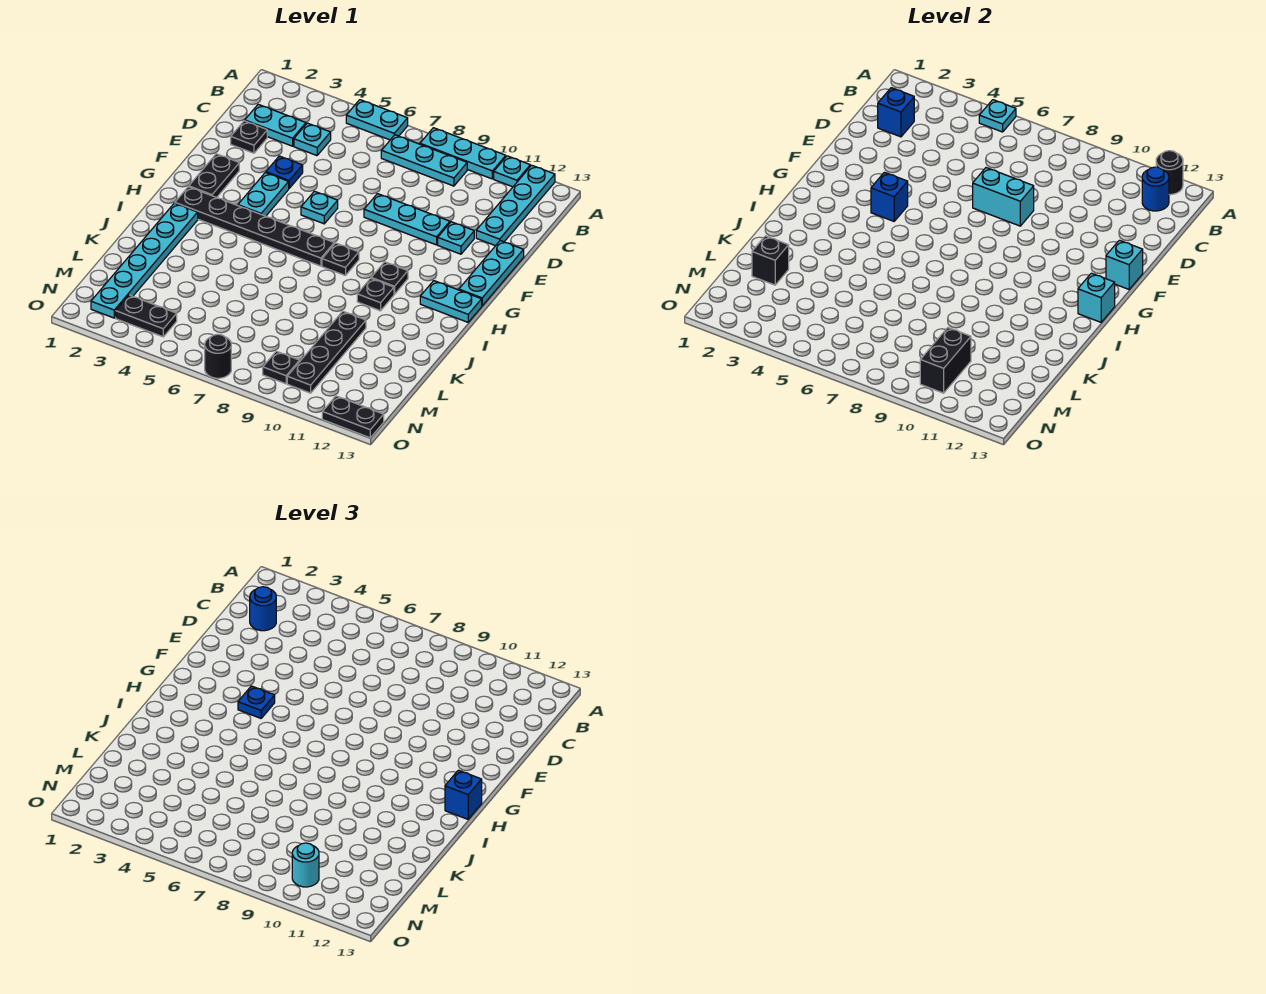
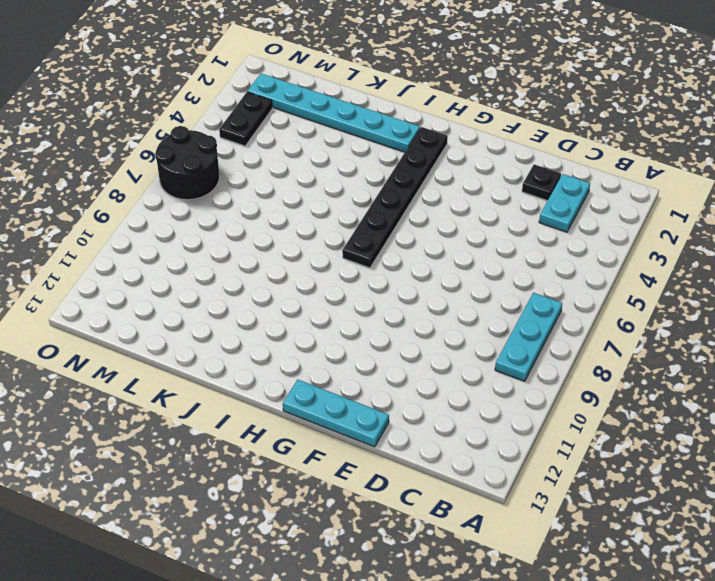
black 2x2 round brick [155,126,220,200] -> black 1x1 round brick [205,334,231,378]
none -> cyan 1x2 plate [346,100,408,140]
none -> cyan 1x3 plate [420,128,506,179]
none -> cyan 1x1 plate [494,156,530,187]
none -> cyan 1x4 plate [476,165,555,246]

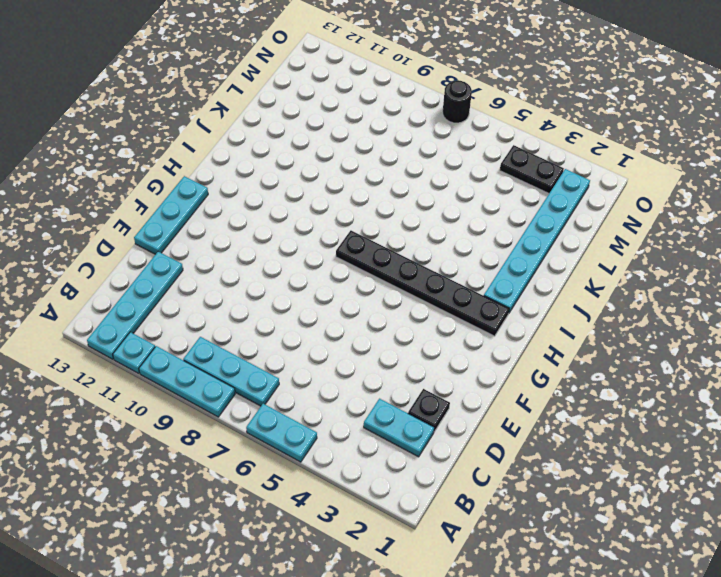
none -> cyan 1x1 plate [294,123,331,156]
none -> blue 1x1 plate [266,156,303,188]
none -> cyan 1x3 plate [364,194,450,245]
none -> cyan 1x1 plate [438,222,474,254]

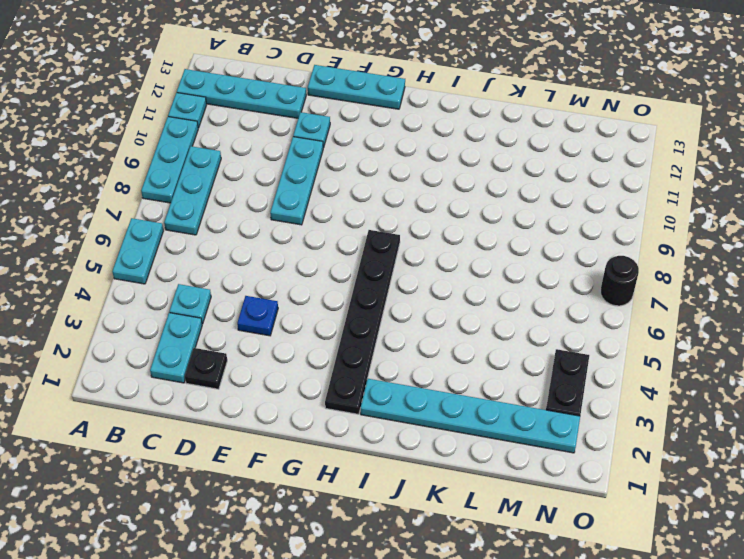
none -> black 1x2 plate [189,154,239,197]
none -> cyan 1x2 plate [238,173,289,216]
none -> cyan 1x1 plate [301,191,338,224]
none -> black 1x1 plate [322,243,359,276]

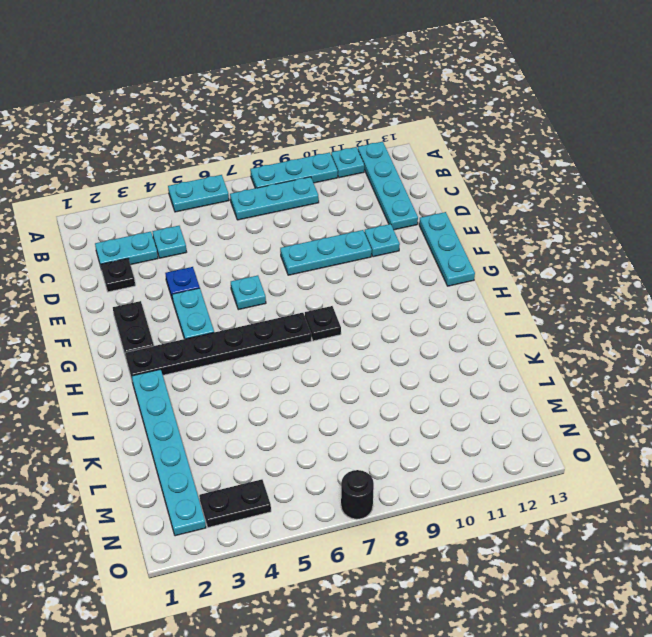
none -> black 1x1 plate [371,262,408,294]
none -> cyan 1x2 plate [420,281,482,322]
none -> black 1x1 plate [357,278,394,311]
none -> black 1x4 plate [287,311,366,393]

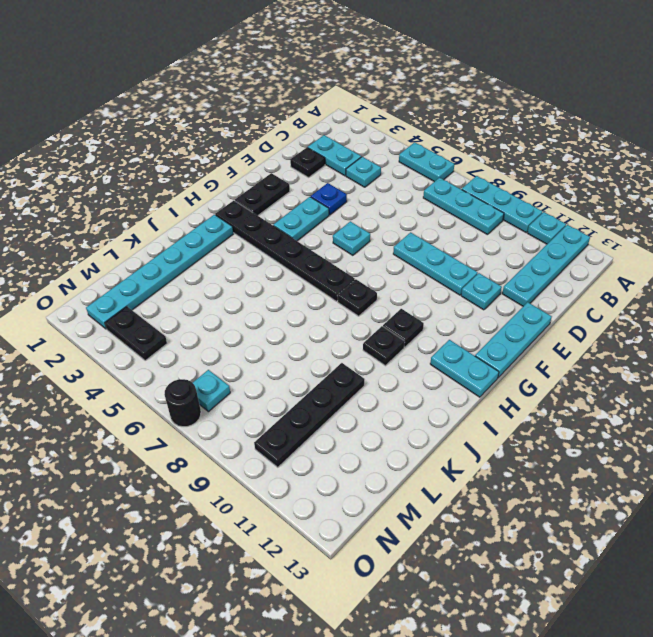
cyan 1x1 plate [193,370,230,412] -> cyan 1x1 plate moved to [979,100,1016,132]
none -> black 1x1 plate [263,351,300,384]
none -> black 1x2 plate [322,396,384,438]
none -> black 1x1 round brick [1156,151,1183,195]
none -> blue 1x1 round brick [1142,167,1169,211]

